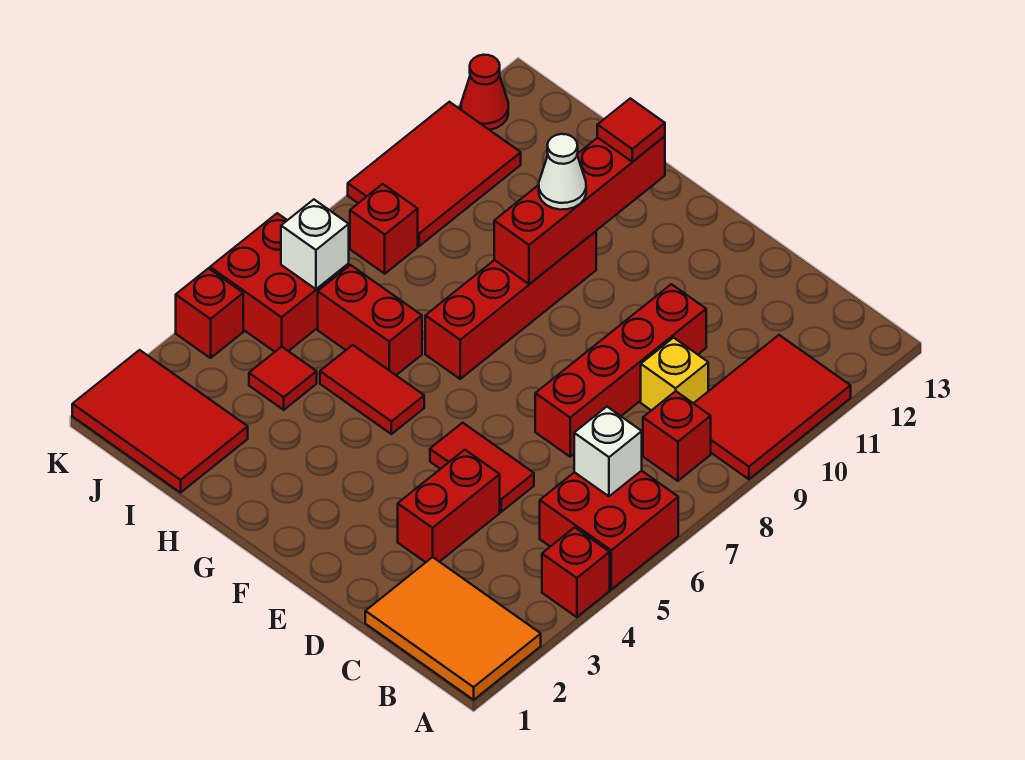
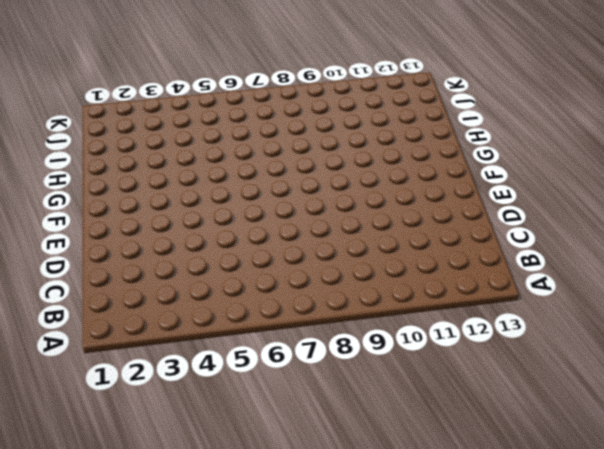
none -> orange 2x3 tile [365,557,541,700]
none -> red 1x1 brick [542,527,610,617]
none -> red 2x2 brick [540,471,678,589]

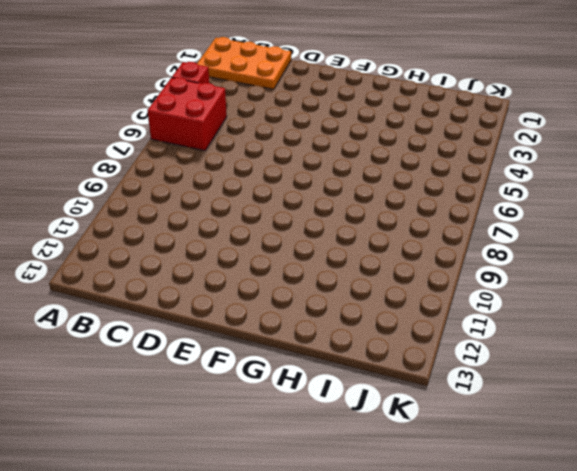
orange 2x3 plate [197,37,291,89] -> orange 2x3 tile [365,557,541,700]
none -> red 2x3 tile [694,335,851,479]
none -> red 1x1 brick [643,391,711,481]
none -> yellow 1x1 brick [641,338,708,410]

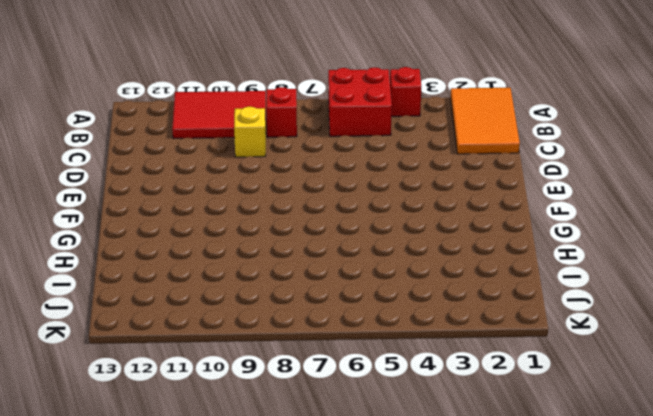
none -> red 1x2 brick [398,450,500,562]
none -> red 1x2 tile [430,423,534,512]
none -> red 1x4 brick [535,284,706,457]

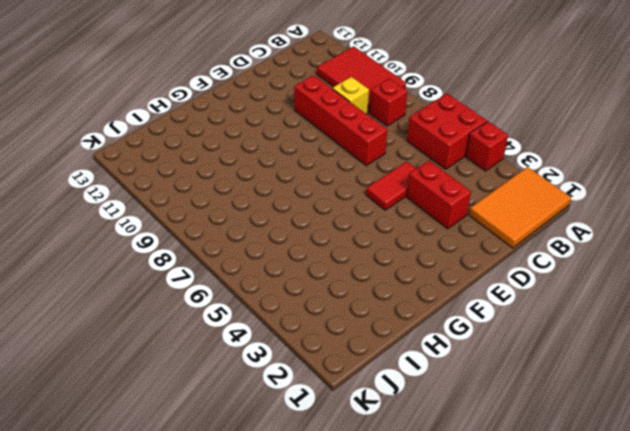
none -> red 1x2 tile [320,345,424,434]
none -> red 1x4 brick [425,231,596,379]
none -> red 1x2 brick [318,265,422,375]

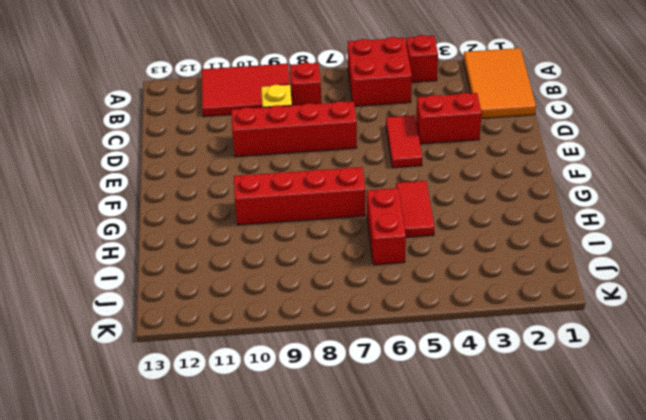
none -> red 2x3 tile [72,350,248,493]
none -> red 1x1 tile [249,347,317,410]
none -> red 2x2 brick [210,213,349,352]

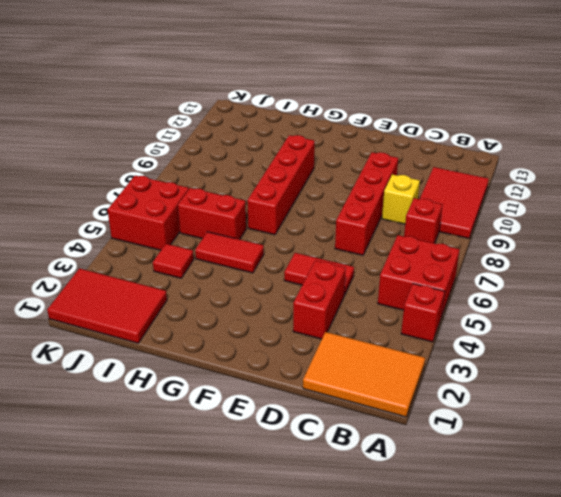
none -> red 1x1 brick [350,184,418,274]
none -> red 2x3 tile [348,102,521,246]
none -> red 1x1 brick [176,268,243,358]

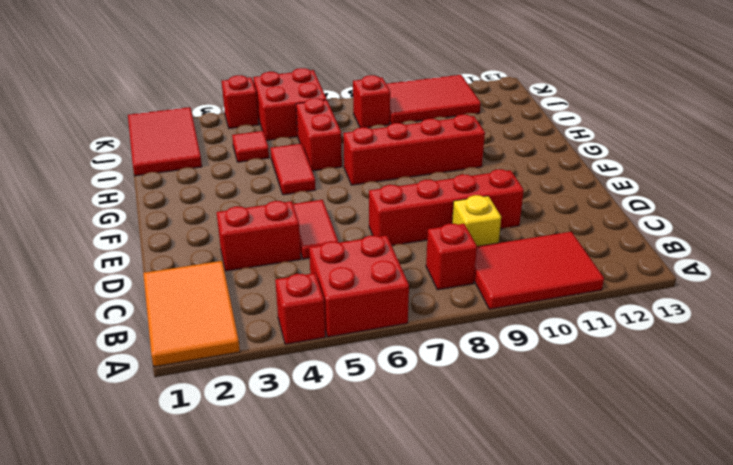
none -> red 1x1 cone [461,55,508,130]
none -> white 1x1 brick [574,407,642,496]
none -> red 1x4 brick [494,136,665,284]

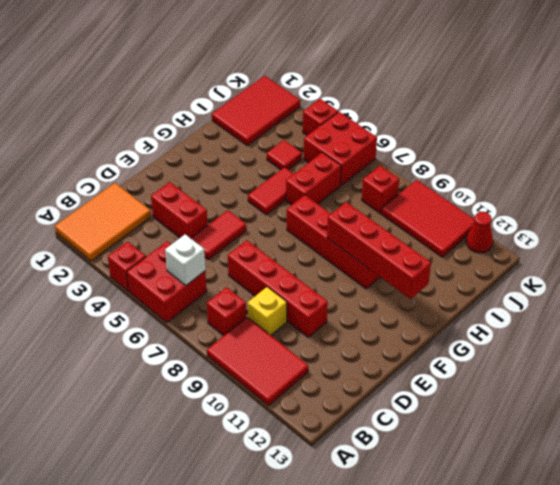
none -> white 1x1 brick [281,200,349,289]
none -> white 1x1 cone [539,134,586,210]
none -> red 1x1 tile [597,98,665,162]

